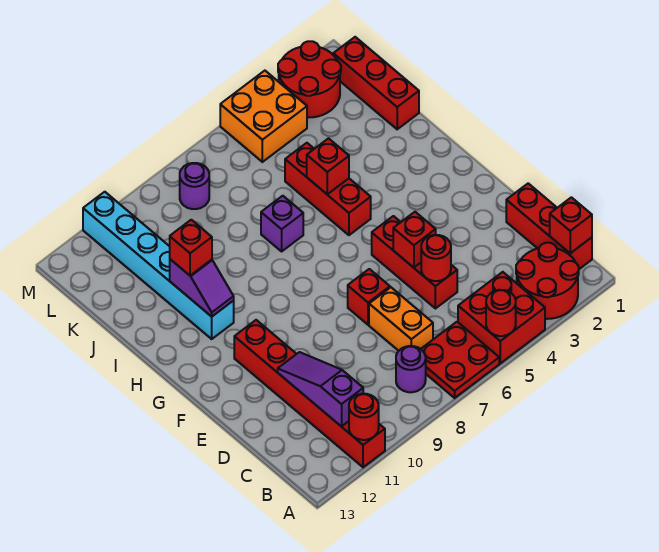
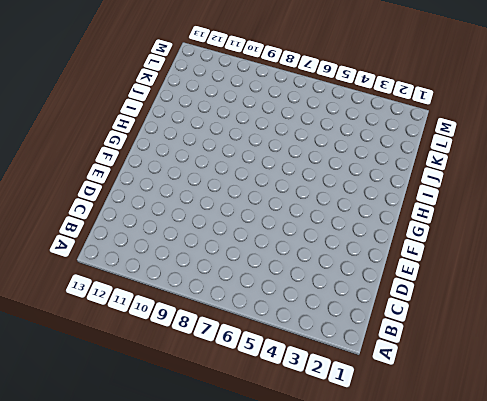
none -> red 2x2 round brick [516,243,579,319]
none -> red 2x2 brick [458,272,545,363]
none -> red 2x2 plate [421,322,499,398]

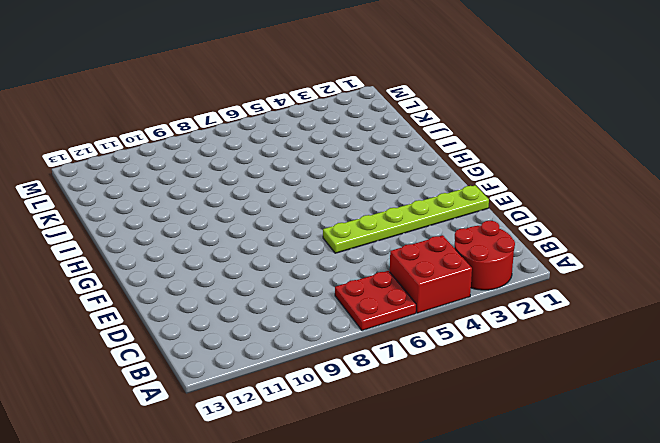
lime 1x6 plate [323,185,489,253] -> red 1x3 brick [372,216,457,309]
none -> red 1x6 brick [234,320,385,467]
none -> red 1x3 brick [506,183,592,269]
none -> purple 1x1 round brick [396,346,426,392]

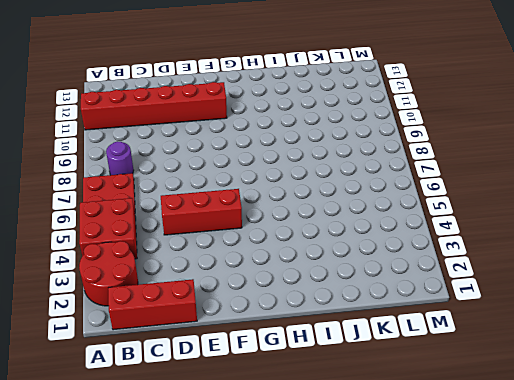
none -> orange 1x2 brick [369,287,433,351]
none -> red 1x1 brick [348,269,390,325]
none -> red 1x3 brick [285,143,371,235]

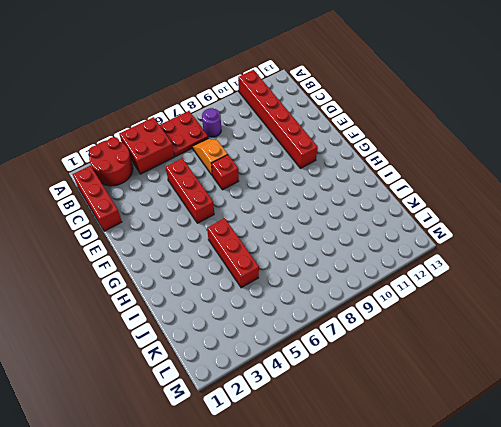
orange 1x2 slope [193,139,228,175] -> orange 1x2 brick [369,287,433,351]
none -> cyan 1x6 brick [83,192,234,339]
none -> purple 1x1 brick [261,196,303,251]
none -> red 1x3 brick [333,37,419,129]

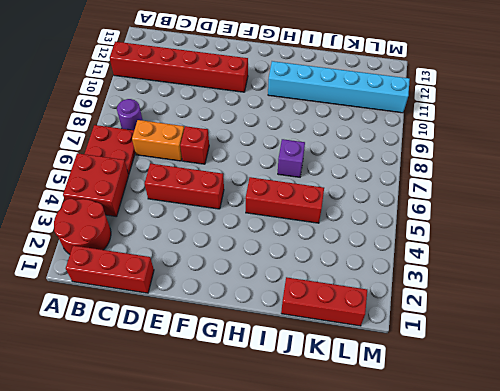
none -> red 2x2 round brick [278,41,341,117]
none -> orange 2x2 brick [220,71,307,162]
none -> purple 1x1 round brick [180,163,209,209]

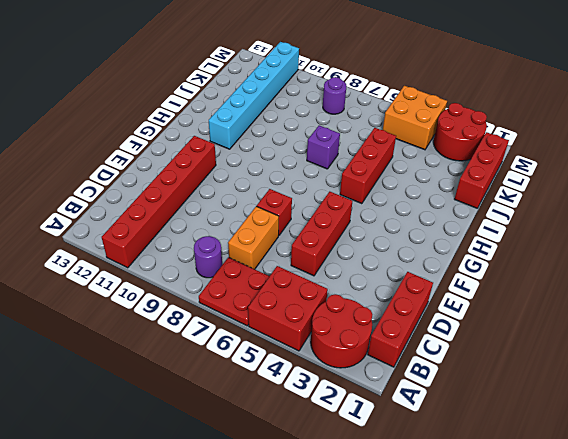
none -> red 1x1 round brick [486,290,516,336]
none -> red 1x1 round brick [349,394,379,440]
none -> red 1x1 brick [550,197,592,253]

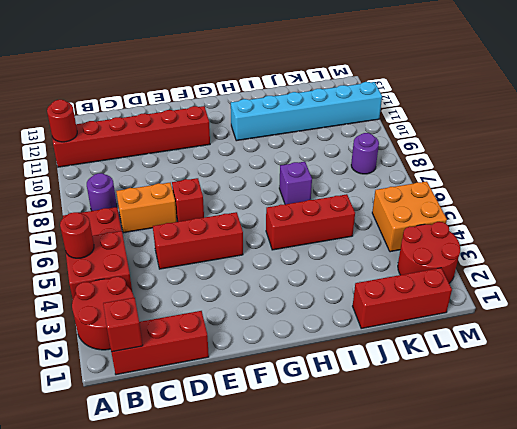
none -> purple 1x3 slope [278,352,363,426]
none -> red 1x1 round brick [421,235,451,281]
none -> red 1x1 brick [393,212,436,268]

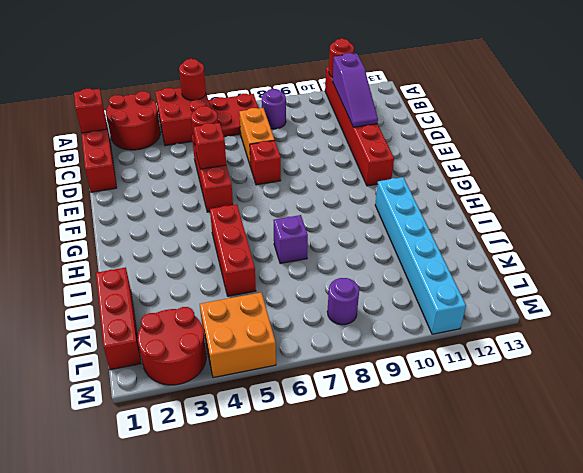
none -> purple 1x2 slope [170,259,234,317]
none -> red 1x1 brick [307,138,349,194]
none -> red 1x1 brick [170,220,212,276]

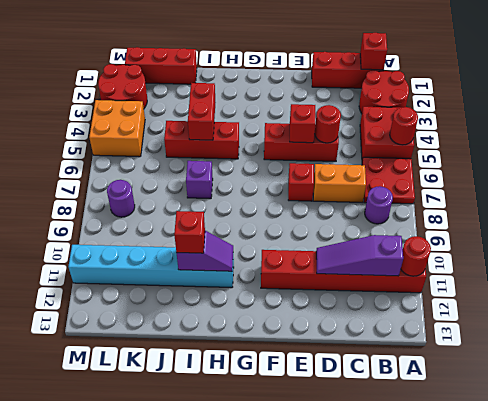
red 1x2 brick [188,83,216,140] -> red 1x1 brick [307,138,349,194]

